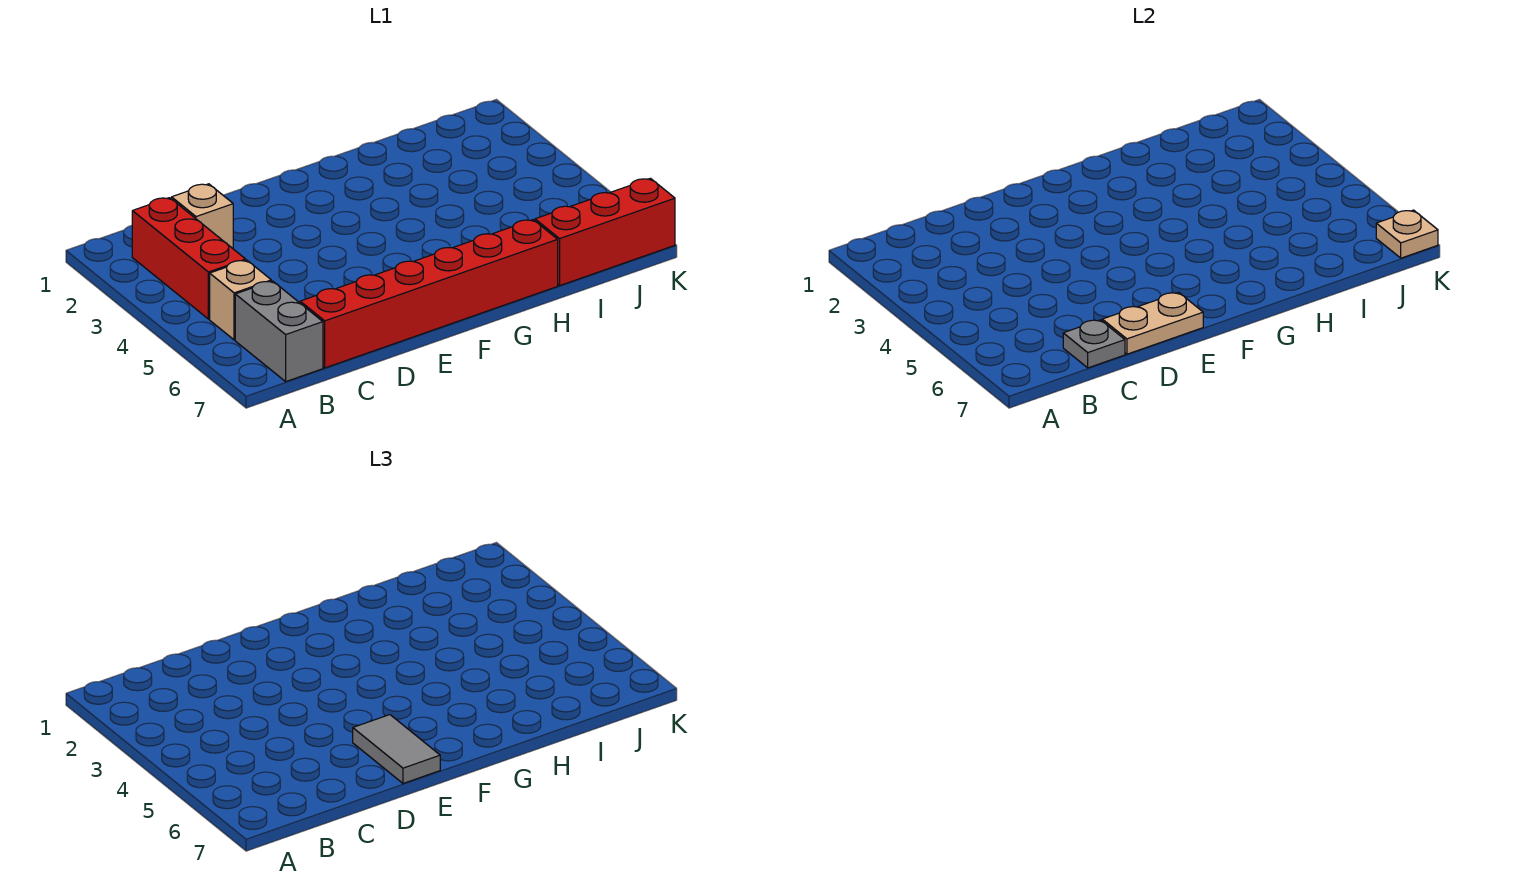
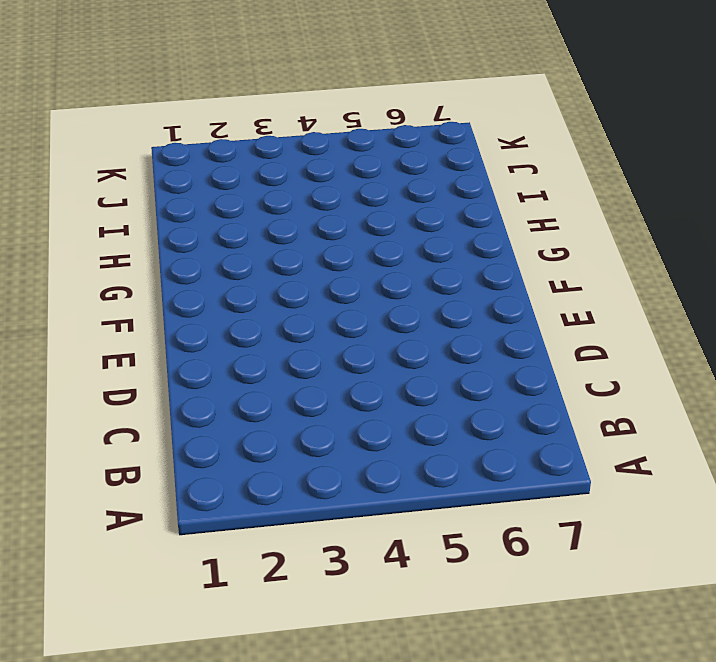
none -> red 1x3 brick [132,198,246,319]
none -> tan 1x1 brick [210,260,271,340]

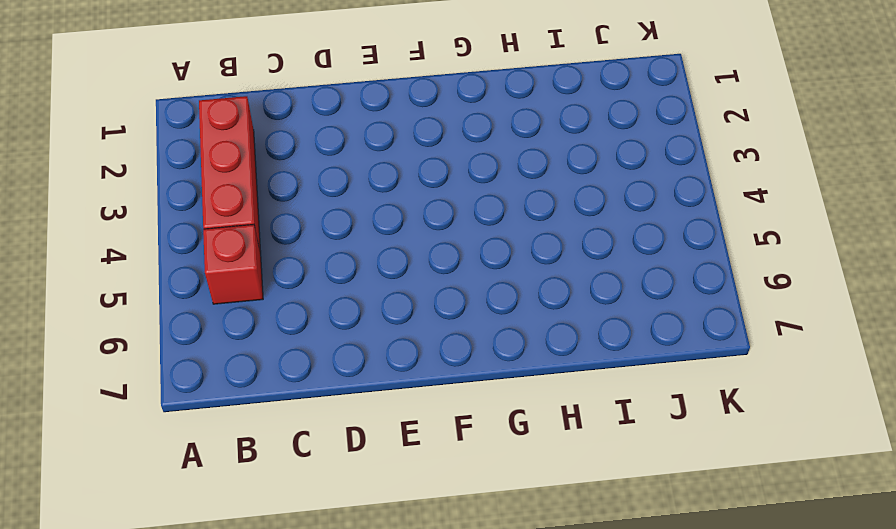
red 1x1 brick [203,225,263,304] -> tan 1x1 brick [210,260,271,340]
none -> grey 1x2 brick [235,281,323,381]
none -> tan 1x1 brick [172,184,233,248]

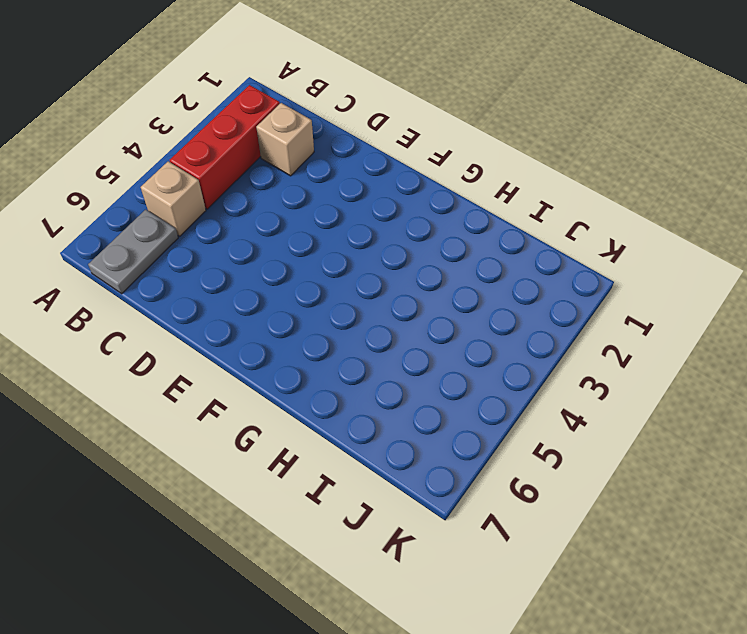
grey 1x2 plate [88,210,178,294] -> grey 1x2 brick [235,281,323,381]
none -> red 1x6 brick [300,220,558,368]
none -> red 1x3 brick [535,178,675,285]

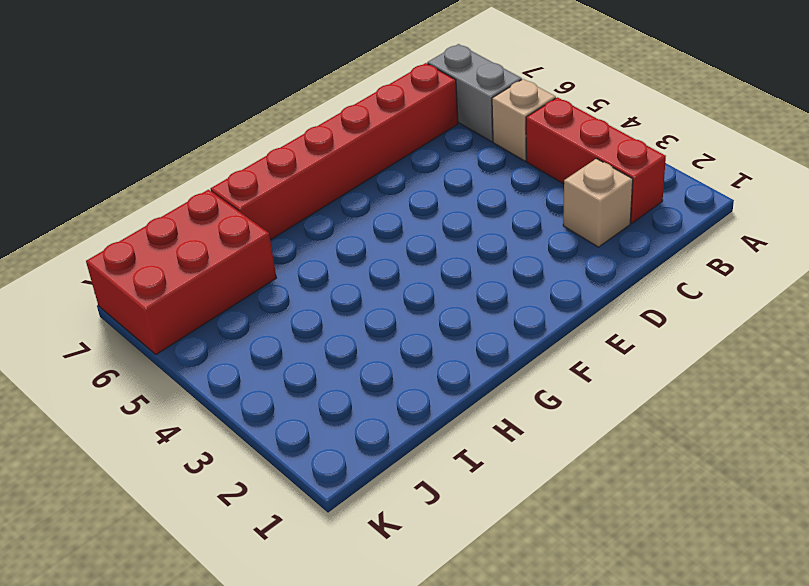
red 2x3 brick [86,190,276,354] -> red 1x3 brick [535,178,675,285]
none -> grey 1x1 plate [1063,320,1125,368]
none -> tan 1x2 plate [1102,292,1203,354]

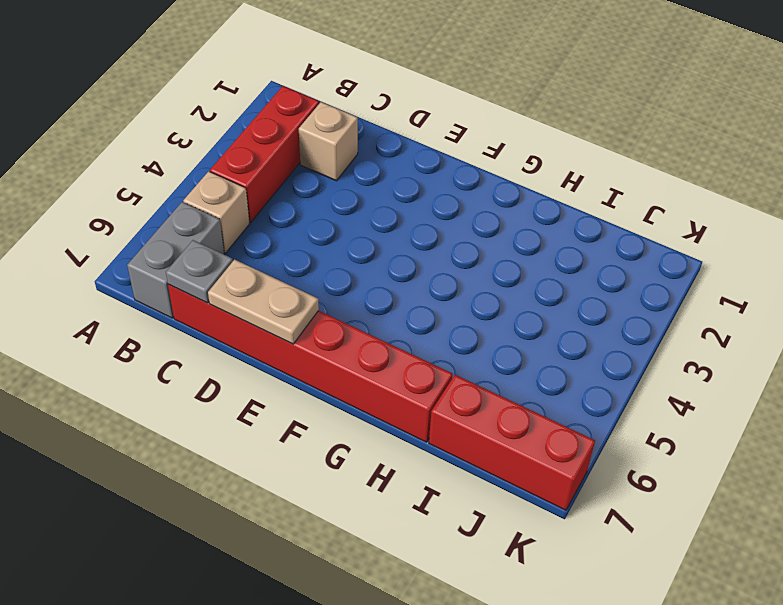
none -> tan 1x1 plate [1376,210,1438,258]
none -> grey 1x2 tile [353,715,440,783]

